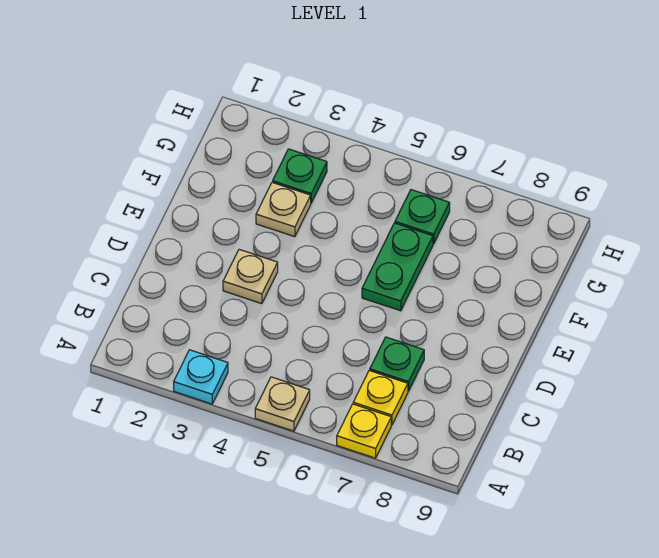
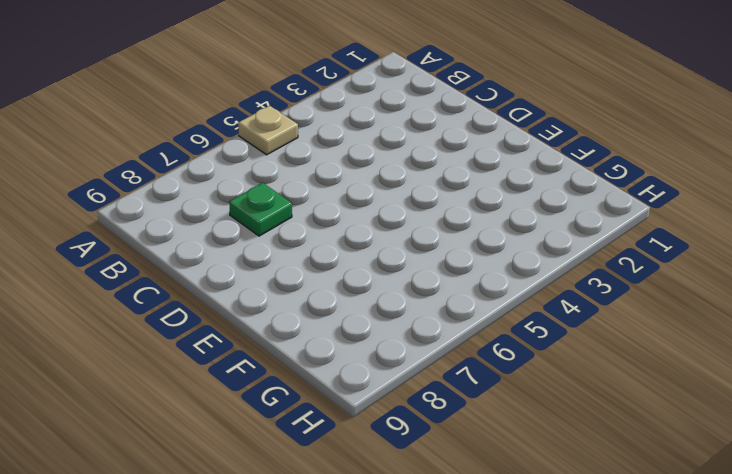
none -> cyan 1x1 plate [174,350,228,404]
none -> yellow 1x1 plate [337,404,391,458]

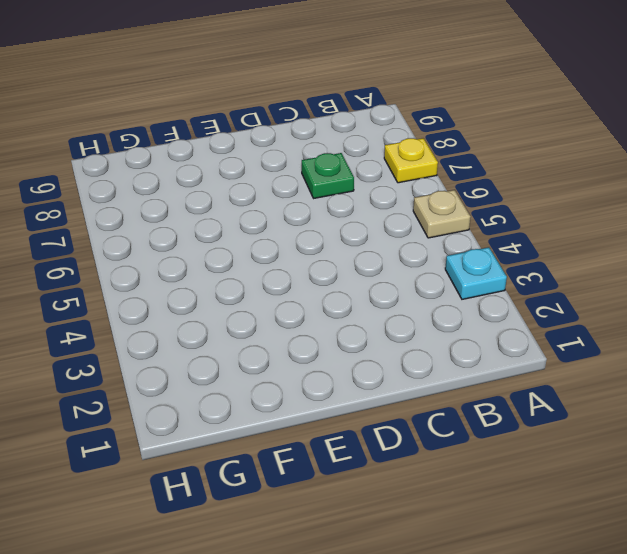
none -> yellow 1x1 plate [353,370,408,425]
none -> tan 1x1 plate [223,250,278,304]

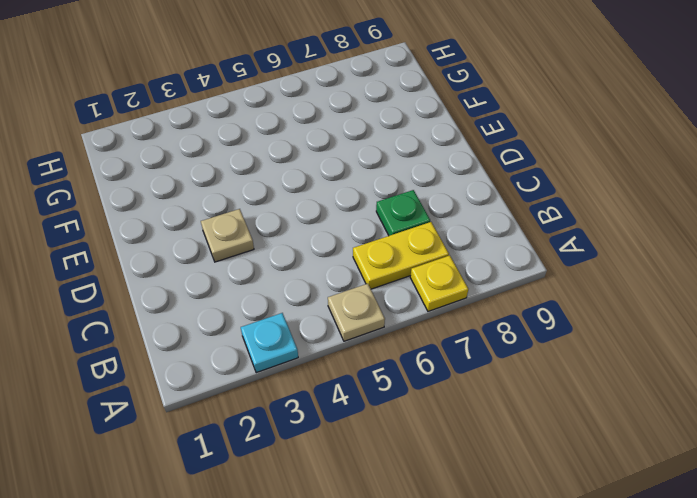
yellow 1x2 plate [353,222,449,289] -> yellow 1x1 plate [353,370,408,425]
none -> green 1x2 plate [362,223,433,311]
none -> tan 1x1 plate [256,182,311,237]

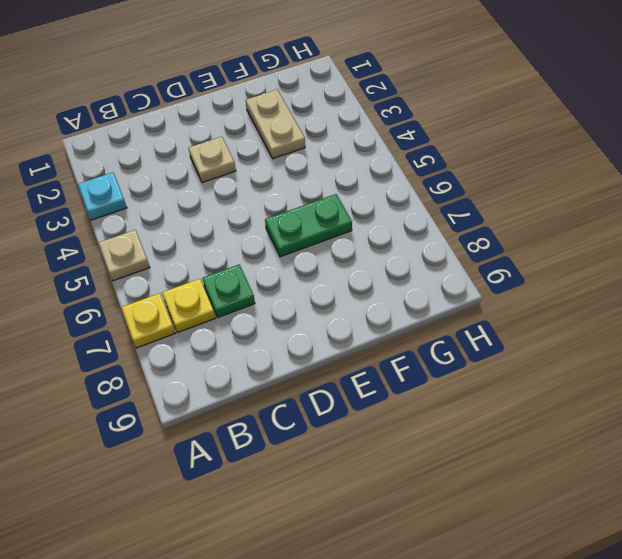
tan 1x2 plate [246,90,305,158] -> tan 1x1 plate [256,182,311,237]
none -> green 1x1 plate [273,149,327,203]
none -> green 1x1 plate [395,190,450,244]

